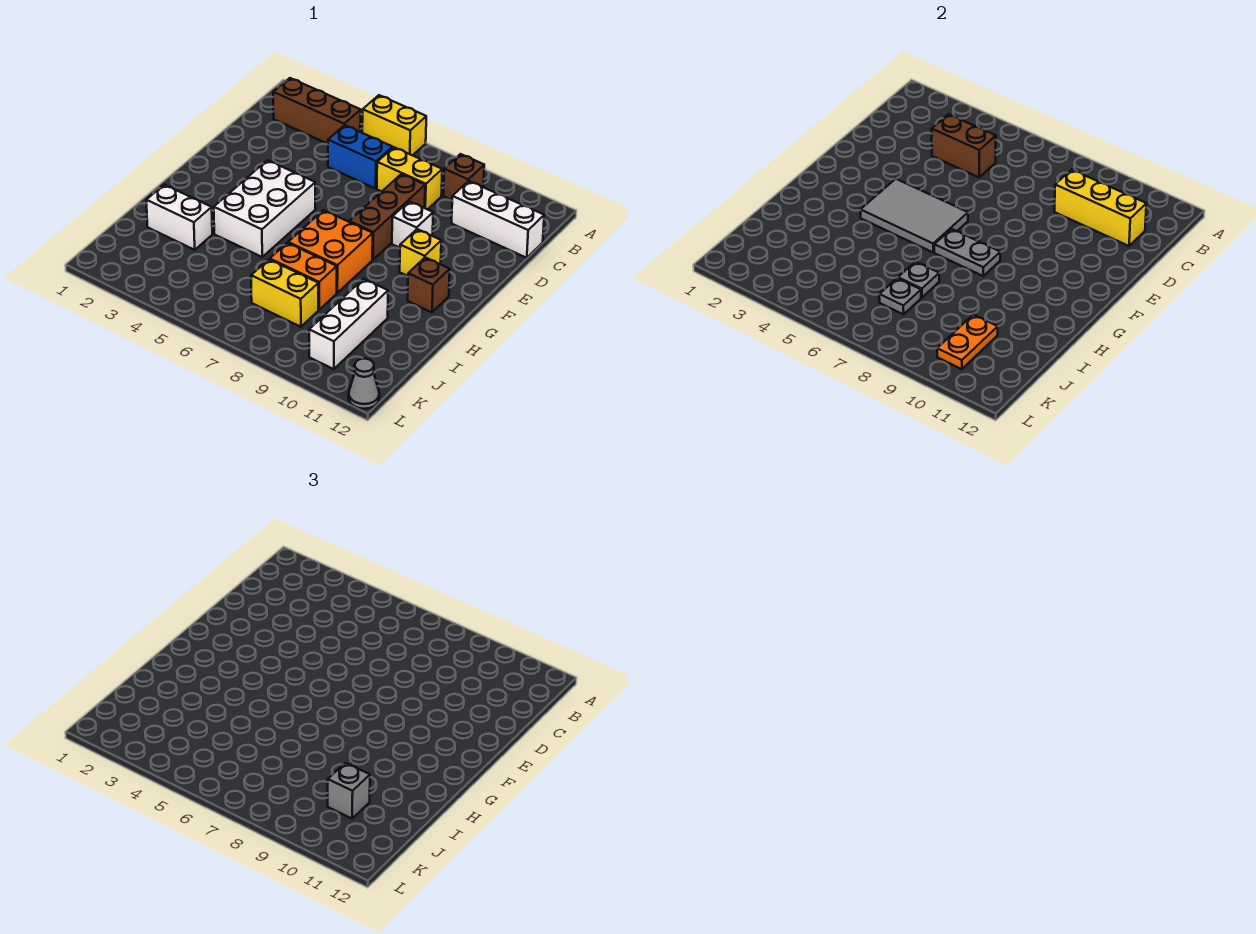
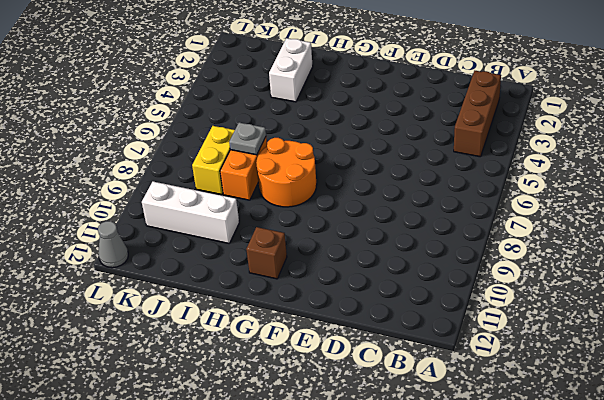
orange 2x2 round brick [256,138,317,207] -> orange 2x2 brick [288,210,373,293]
none -> yellow 1x2 brick [362,95,426,155]
none -> brown 1x1 brick [443,154,484,200]
none -> blue 1x2 brick [328,125,392,189]

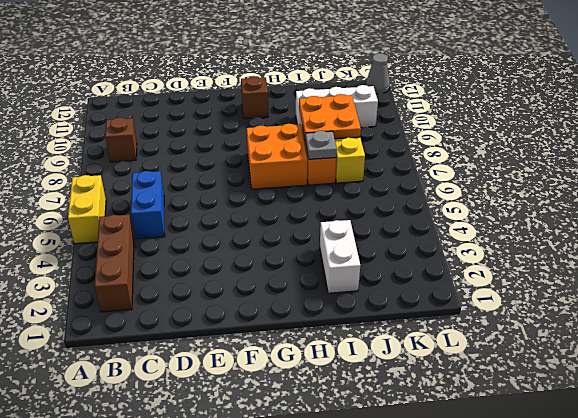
orange 2x2 plate [299,94,361,141] -> none
none -> yellow 1x2 brick [377,147,442,209]
none -> white 1x3 brick [452,181,544,258]
none -> brown 1x3 brick [349,174,425,260]

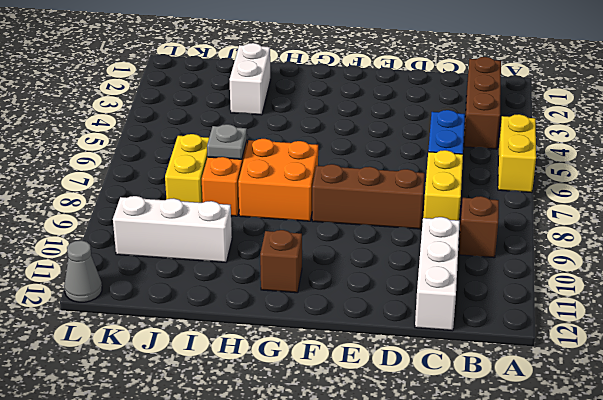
none -> white 1x1 brick [392,201,433,248]
none -> white 2x3 brick [214,160,315,257]
none -> yellow 1x1 brick [400,229,441,276]

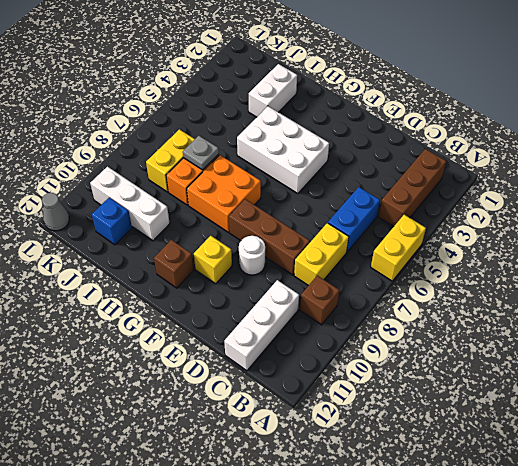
white 1x1 round brick [239,236,265,275] -> white 1x1 brick [392,201,433,248]
blue 1x1 brick [92,197,132,245] -> none
none -> brown 1x2 brick [932,114,996,177]
none -> yellow 1x3 brick [1054,170,1146,246]
none -> grey 2x3 tile [861,179,968,252]

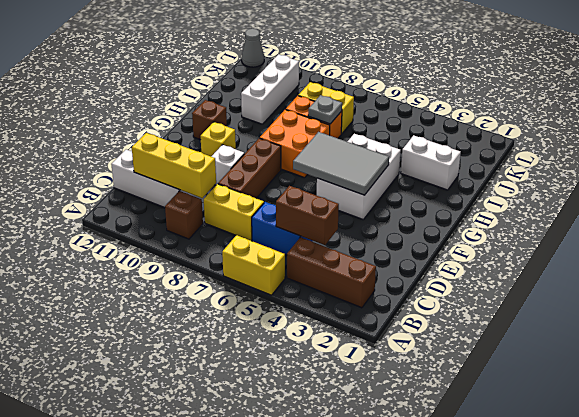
none -> grey 1x2 plate [934,229,1000,276]
none -> grey 1x1 plate [879,278,921,314]
none -> orange 1x2 plate [937,315,998,369]

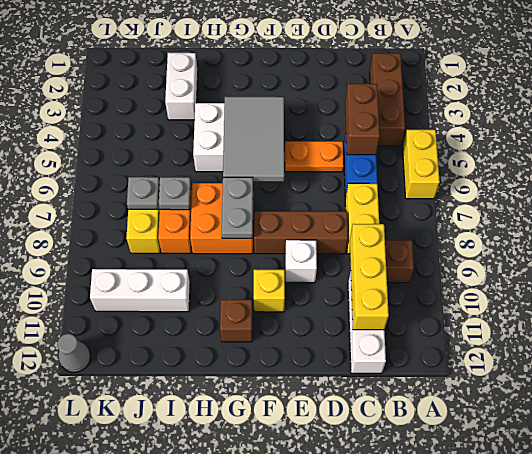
orange 1x2 plate [285,141,344,172] -> orange 1x2 plate moved to [937,315,998,369]
none -> grey 1x1 brick [328,763,370,818]

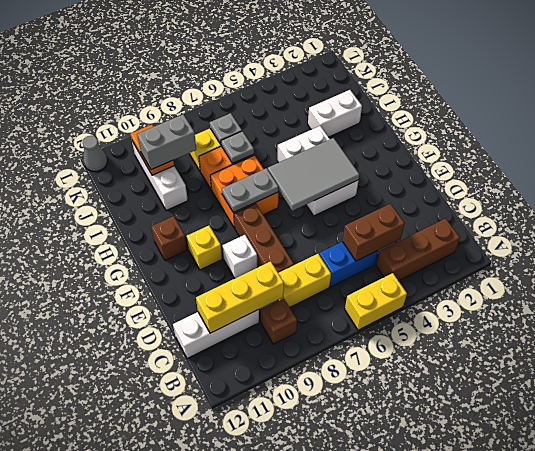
grey 1x2 brick [137,114,196,170] -> grey 1x1 brick [328,763,370,818]

